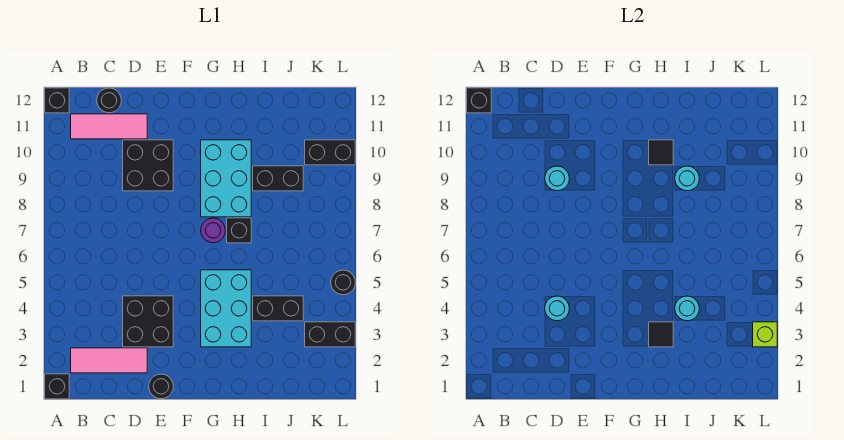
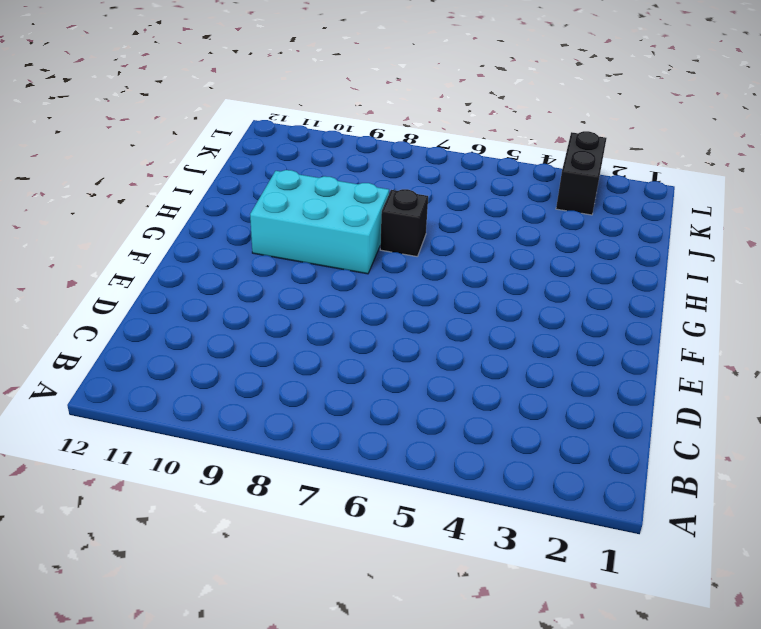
none -> black 1x1 brick [45,374,69,399]
none -> black 1x1 brick [45,88,69,113]
none -> pink 1x3 tile [71,348,147,373]

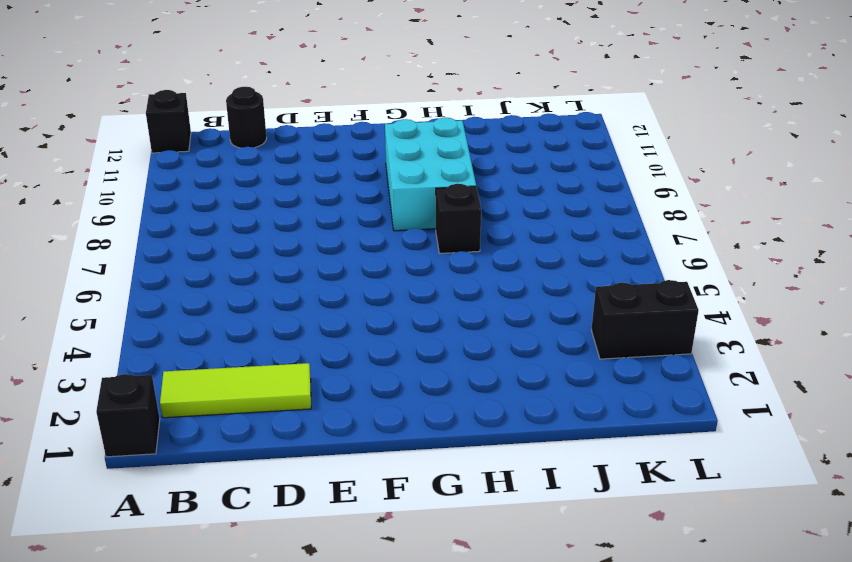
lime 1x3 tile [160,363,311,418] -> pink 1x3 tile [71,348,147,373]
none -> pink 1x3 tile [71,114,147,139]
none -> black 2x2 brick [123,296,173,347]
none -> black 2x2 brick [123,140,173,191]

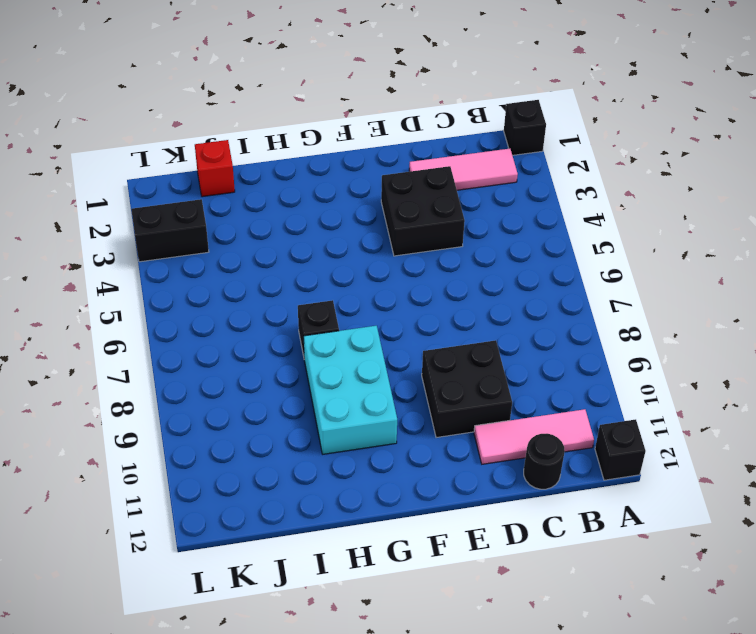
red 1x1 brick [195,140,235,197] -> none
none -> black 1x1 round brick [149,374,173,399]
none -> cyan 2x3 brick [201,270,251,347]
none -> purple 1x1 round brick [201,218,225,243]

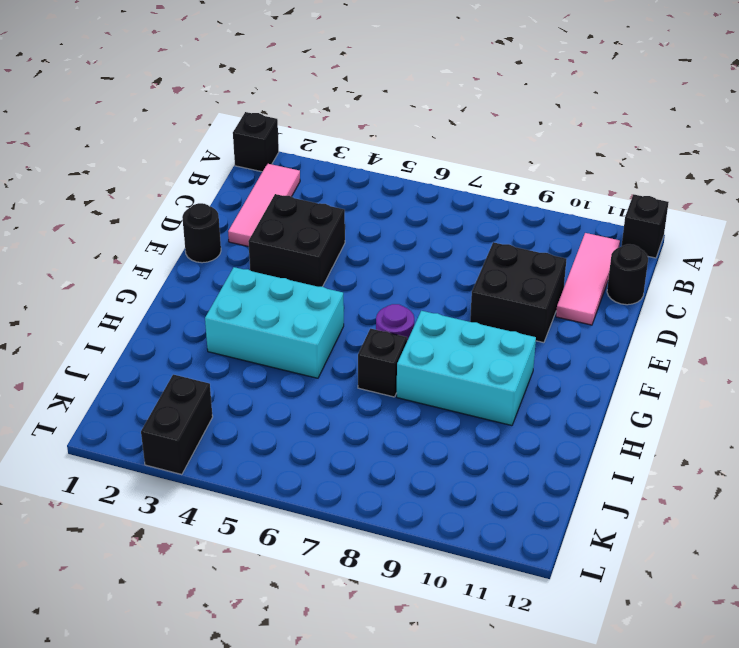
none -> black 1x2 brick [253,296,303,321]
none -> black 1x2 brick [253,166,303,191]
none -> black 1x2 brick [305,140,355,165]

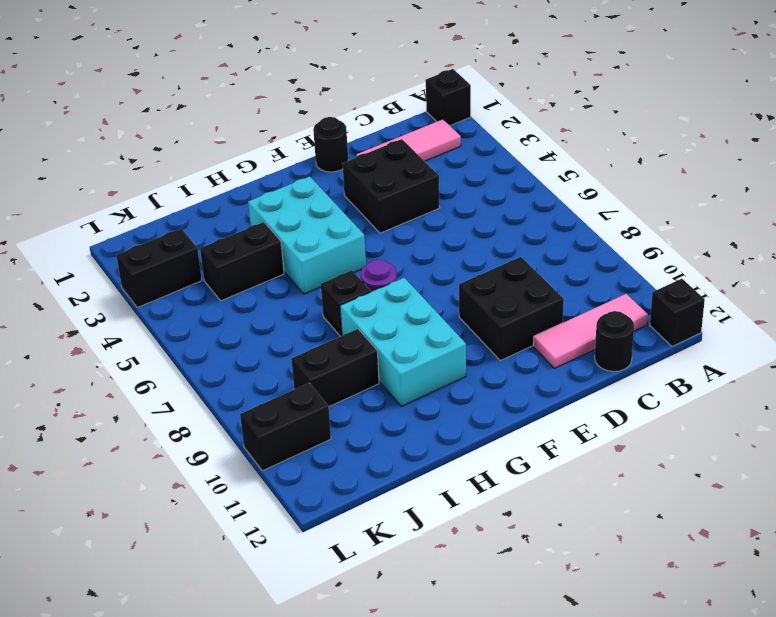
none -> black 1x1 round brick [331,270,355,295]
none -> black 1x1 brick [467,88,491,113]
none -> cyan 1x1 round brick [545,296,569,321]

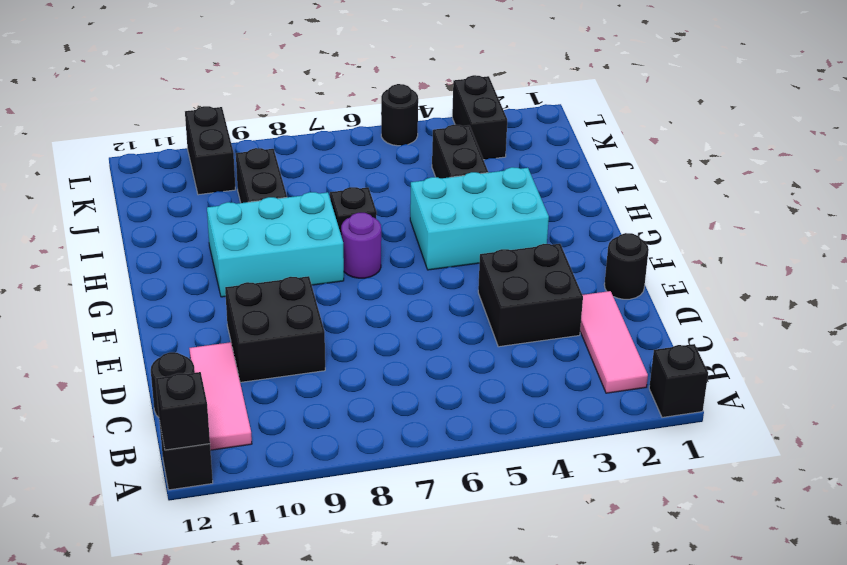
none -> cyan 1x1 round brick [545,296,569,321]
none -> cyan 1x1 round brick [545,166,569,191]
none -> black 1x1 tile [649,322,673,347]

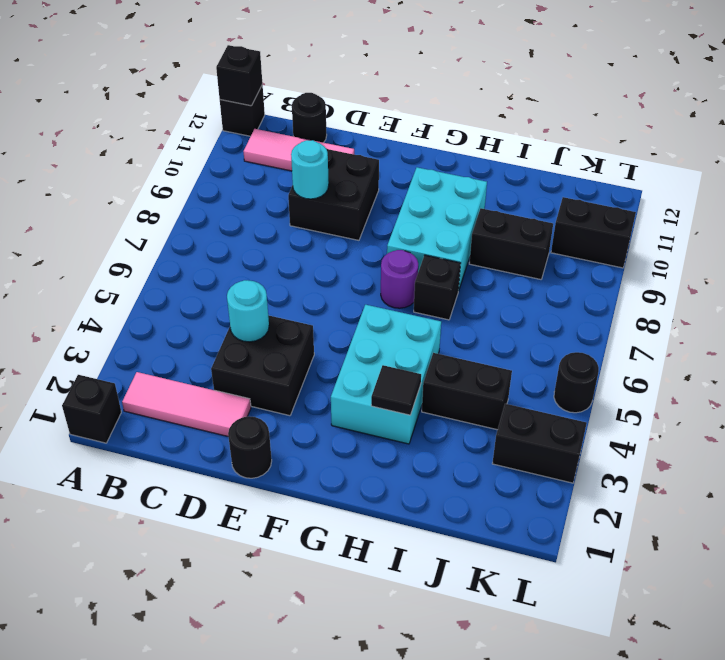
none -> black 1x1 tile [649,140,673,165]
none -> cyan 1x1 round brick [675,296,699,321]
none -> cyan 1x1 round brick [675,166,699,191]

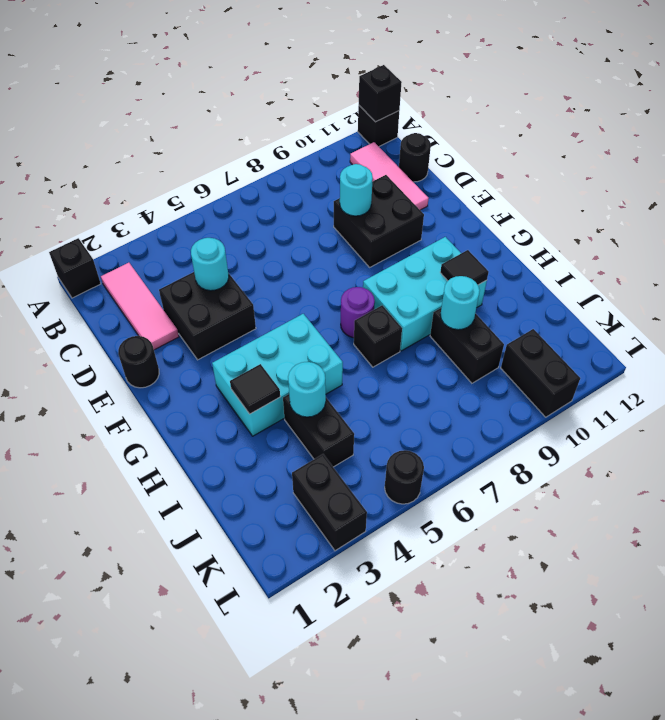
none -> lime 1x1 brick [753,322,777,347]

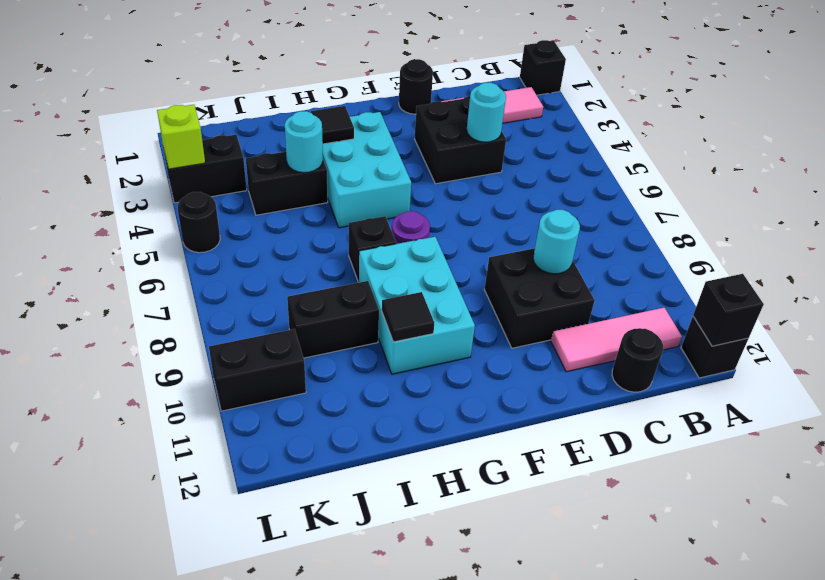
none -> cyan 1x1 round brick [675,166,699,191]

